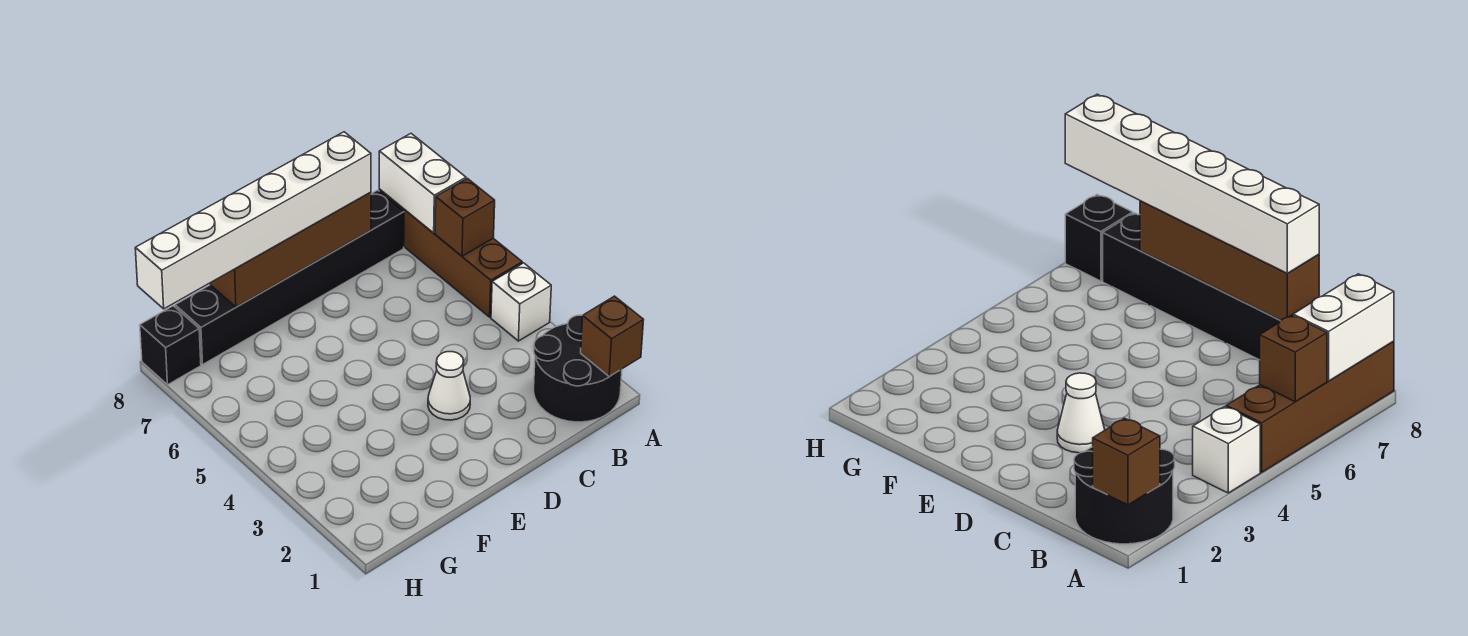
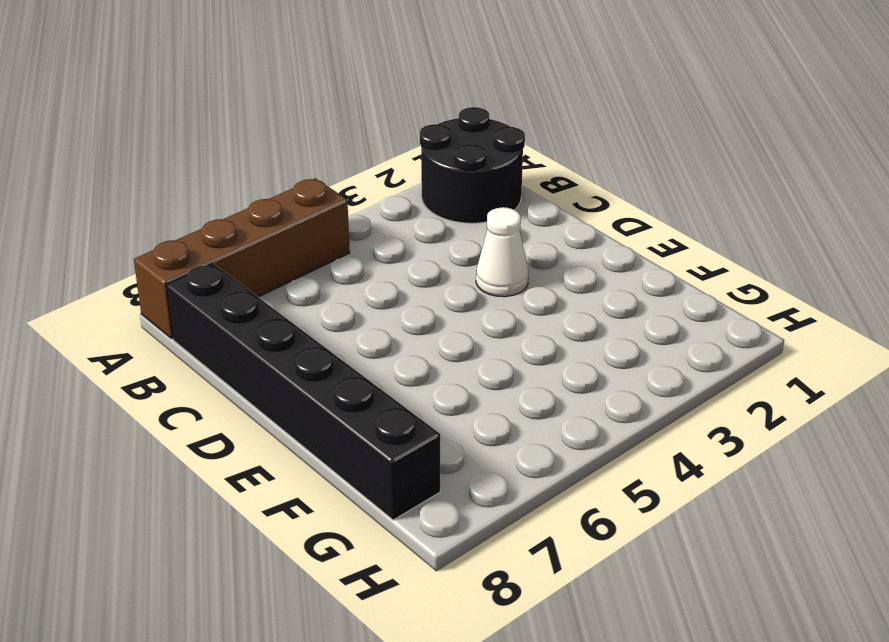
none -> white 1x1 brick [491,263,551,341]
none -> black 1x1 brick [140,306,201,385]

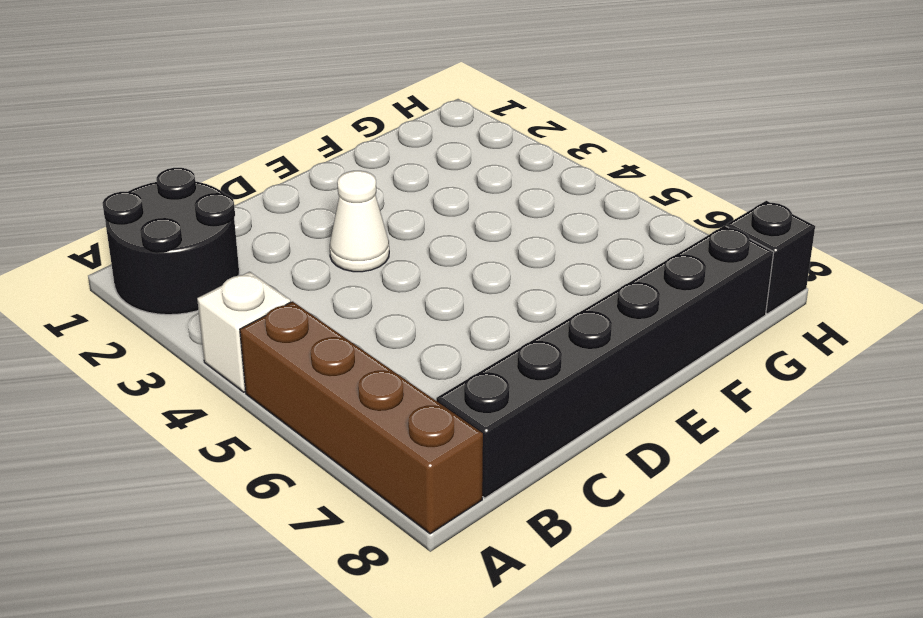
none -> brown 1x1 brick [581,296,643,377]
none -> brown 1x1 brick [435,179,495,256]

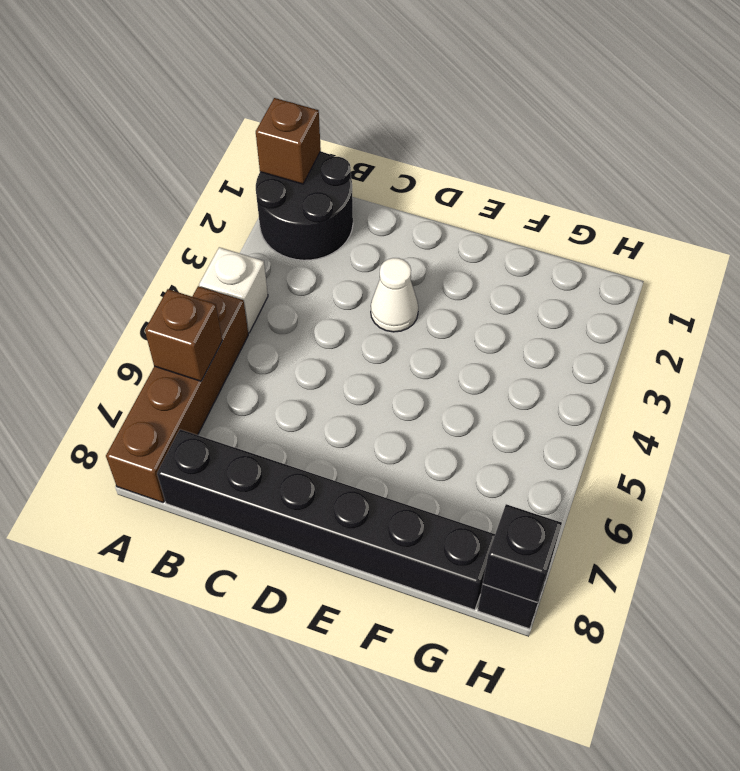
black 1x1 brick [483,504,562,602] -> none
none -> white 1x2 brick [379,134,466,233]
none -> brown 1x4 brick [210,192,371,307]

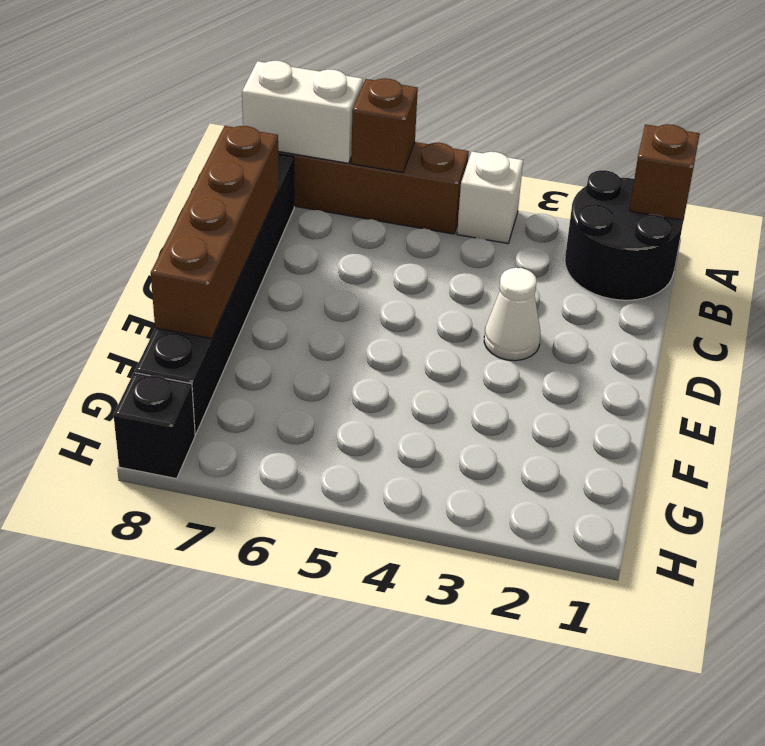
none -> white 1x6 brick [135,132,371,309]

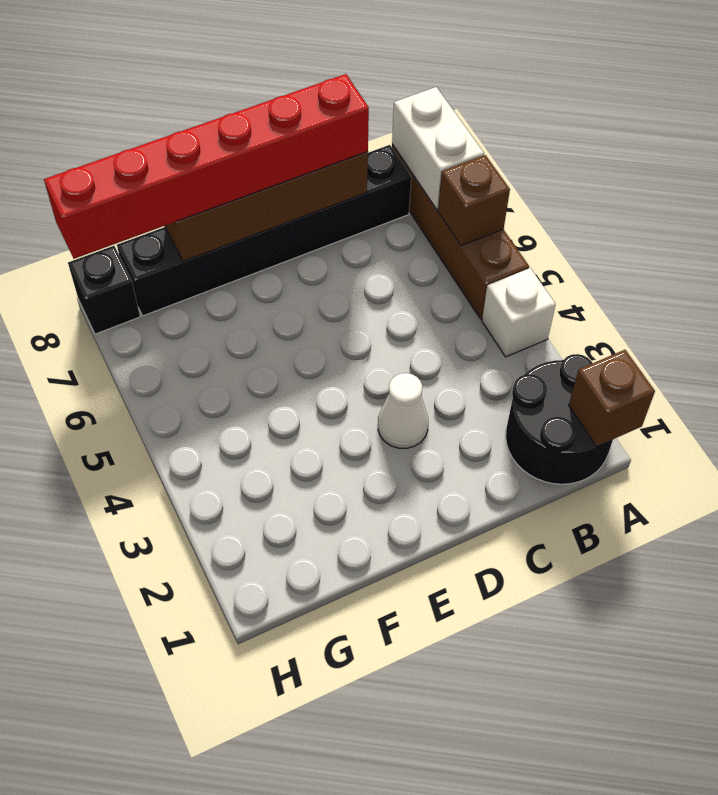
red 1x6 brick [44,74,369,259] -> white 1x6 brick [135,132,371,309]

